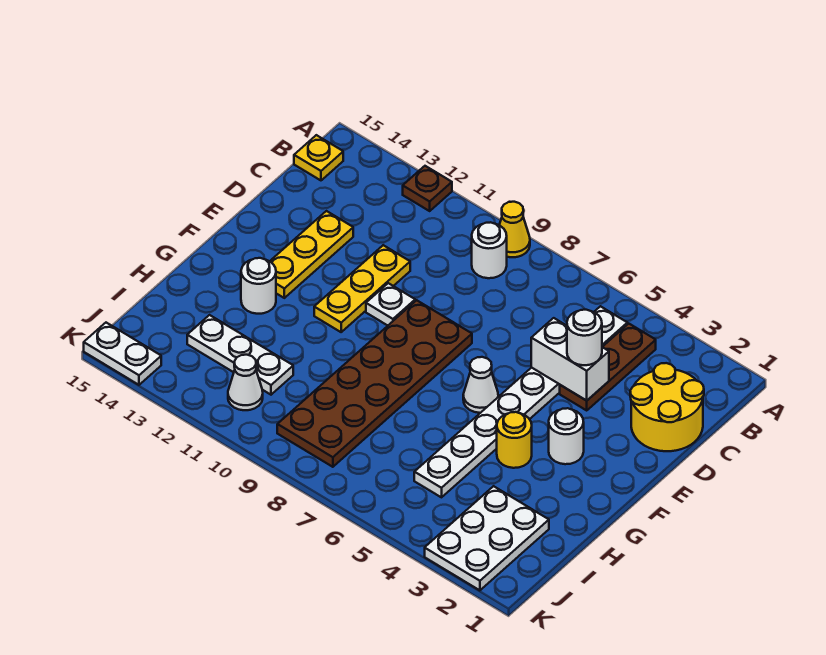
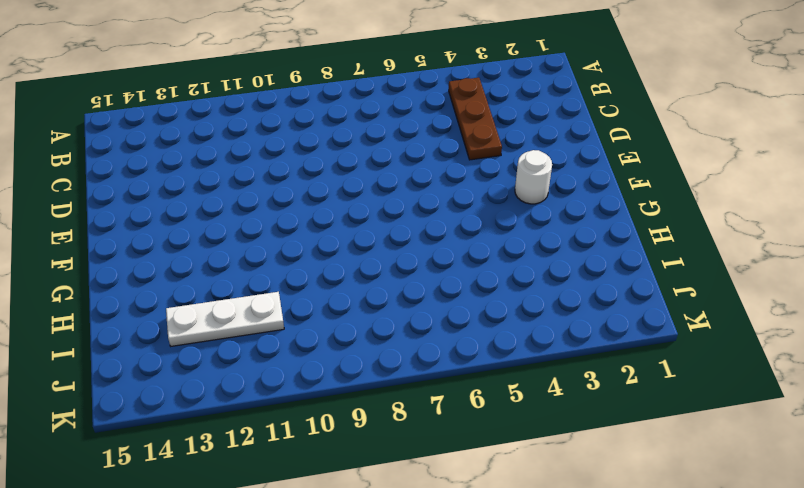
none -> yellow 1x1 cone [499,202,530,257]
none -> brown 1x1 plate [403,166,452,211]
none -> white 1x8 plate [414,306,627,497]

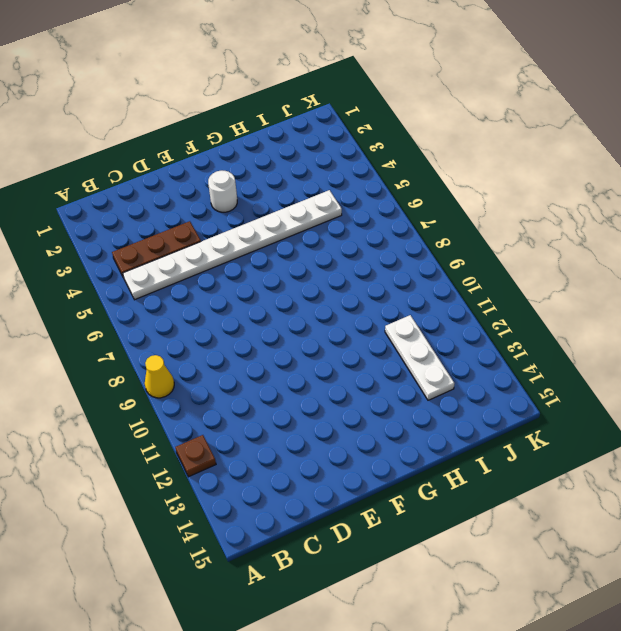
none -> white 1x1 round brick [472,222,507,278]
none -> yellow 1x1 plate [294,135,343,180]
none -> yellow 2x2 round brick [630,363,704,451]

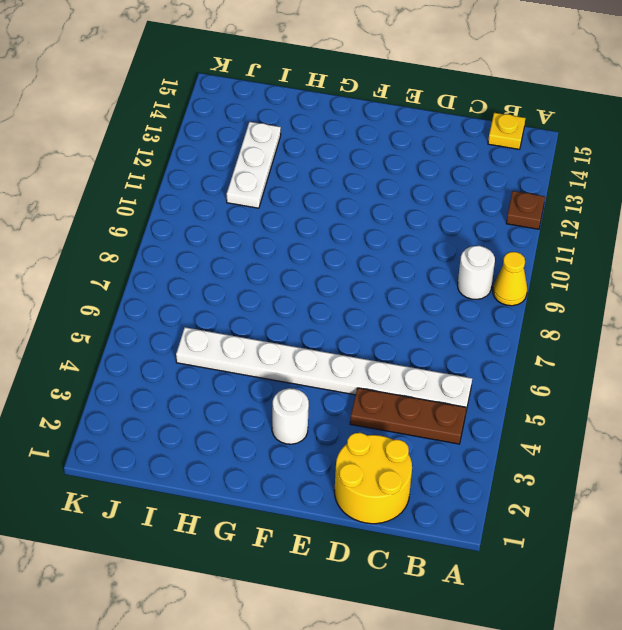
none -> yellow 1x3 plate [314,245,410,332]
none -> yellow 1x3 plate [270,211,353,298]
none -> brown 2x6 plate [277,300,472,467]

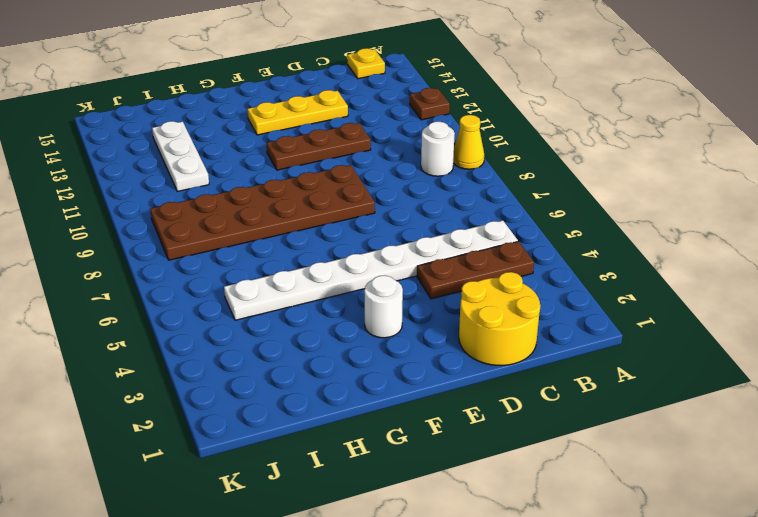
brown 1x3 plate [267,123,371,170] -> yellow 1x3 plate [314,245,410,332]
none -> white 1x1 plate [366,283,415,326]
none -> white 1x1 cone [463,357,498,413]
none -> yellow 1x1 round brick [497,412,532,468]

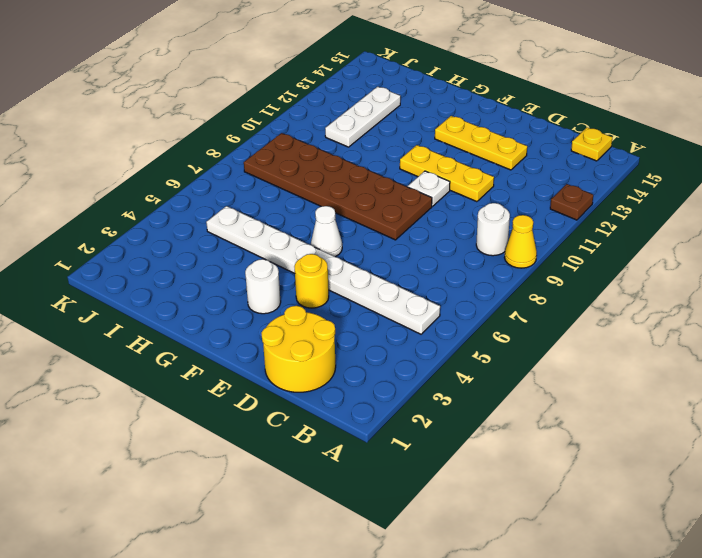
yellow 1x1 round brick [294,254,329,308] -> yellow 1x1 round brick moved to [497,412,532,468]
none -> brown 1x3 plate [560,324,656,410]
none -> white 1x1 round brick [241,258,276,314]
none -> white 2x3 plate [425,486,549,590]

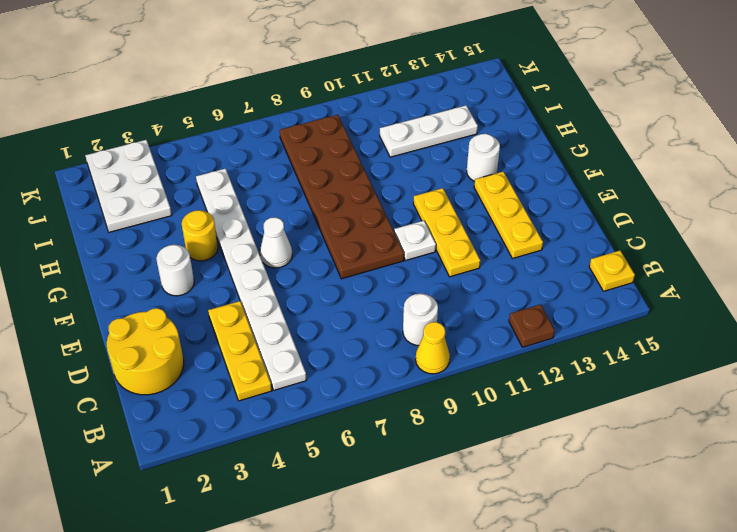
yellow 1x3 plate [208,301,272,401] -> brown 1x3 plate [560,324,656,410]
none -> white 1x1 cone [228,355,263,410]
none -> white 1x2 plate [84,323,161,385]
none -> white 1x2 brick [531,318,609,401]

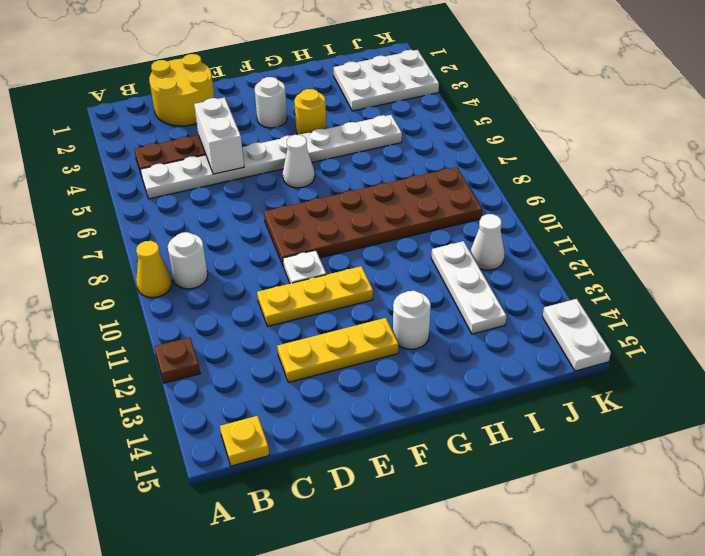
none -> white 1x1 round brick [567,310,602,365]

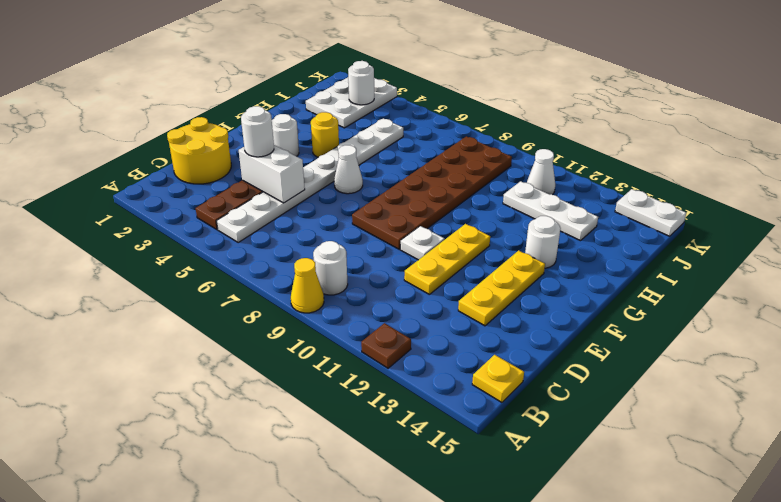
white 1x1 round brick [348,61,374,105] -> none

